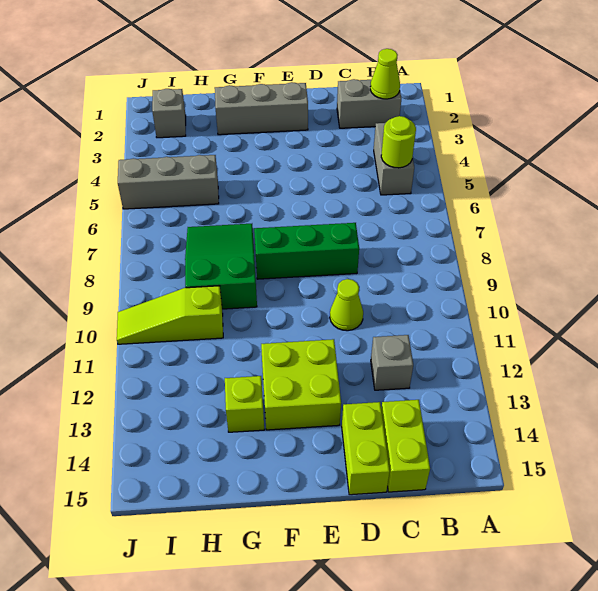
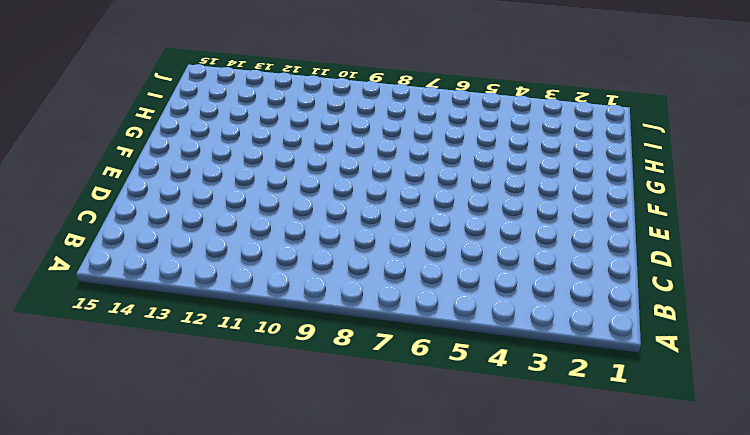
none -> grey 1x2 brick [337,79,401,128]
none -> grey 1x2 brick [374,123,414,195]
none -> grey 1x1 brick [371,335,413,390]

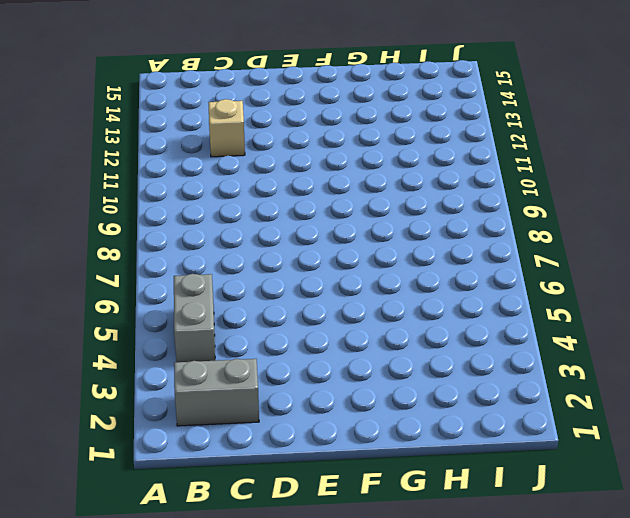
tan 1x1 brick [208,99,245,157] -> grey 1x1 brick [371,335,413,390]
none -> lime 1x2 brick [381,400,430,492]
none -> green 1x3 brick [254,223,359,279]
none -> lime 1x1 cone [330,279,363,331]

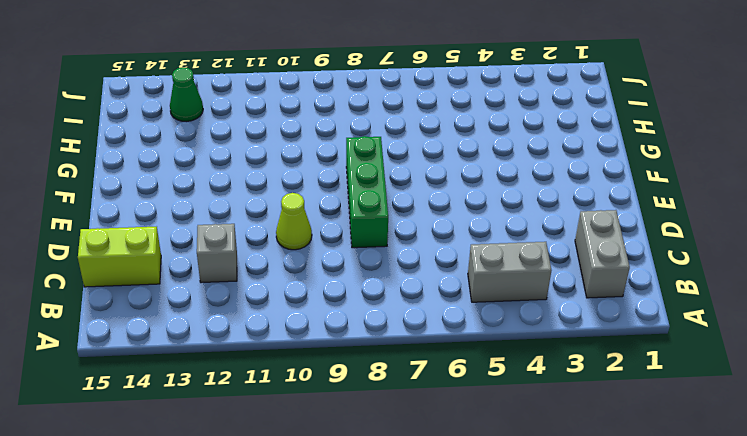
green 1x1 cone [170,67,203,122] -> none
none -> lime 1x2 brick [342,402,390,495]
none -> grey 1x3 brick [215,82,308,135]
none -> lime 2x2 brick [261,339,341,430]

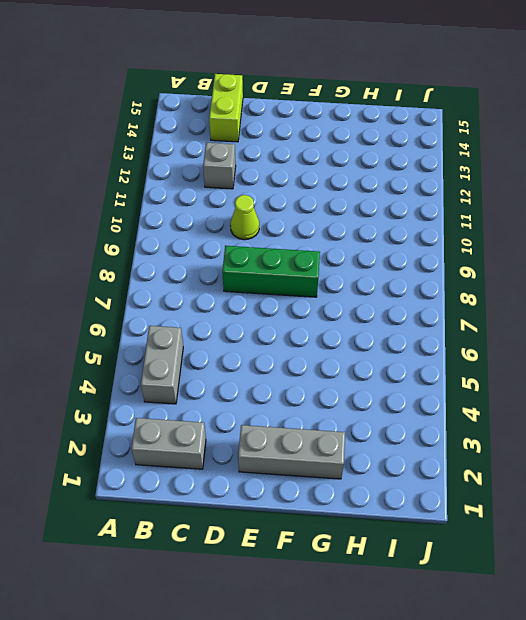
none -> lime 1x2 brick [342,402,390,495]
none -> lime 2x2 brick [261,339,341,430]
none -> green 2x3 slope [185,224,257,309]

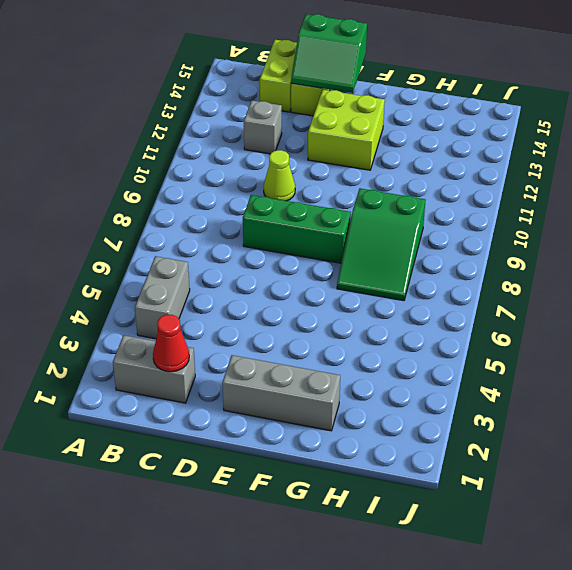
red 1x1 cone [153,315,189,372] -> none
green 2x2 slope [291,14,367,93] -> none
none -> lime 1x1 brick [225,376,264,432]
none -> grey 1x3 brick [118,155,219,209]
none -> lime 1x3 slope [117,286,223,344]

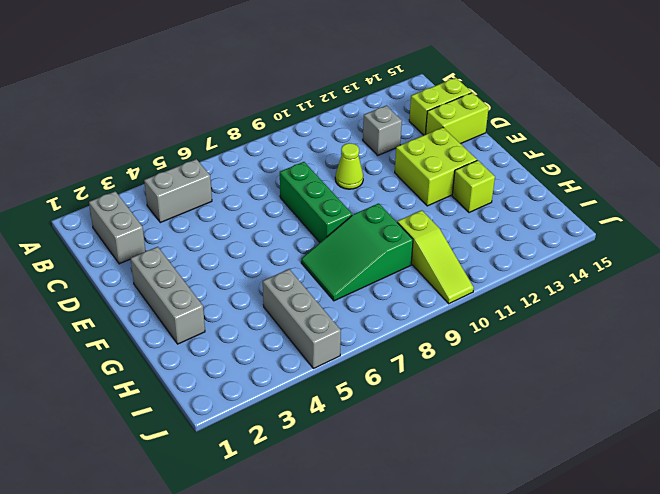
none -> grey 1x1 brick [152,89,186,138]
none -> lime 1x1 cone [370,49,400,99]
none -> lime 1x1 round brick [381,116,416,168]

